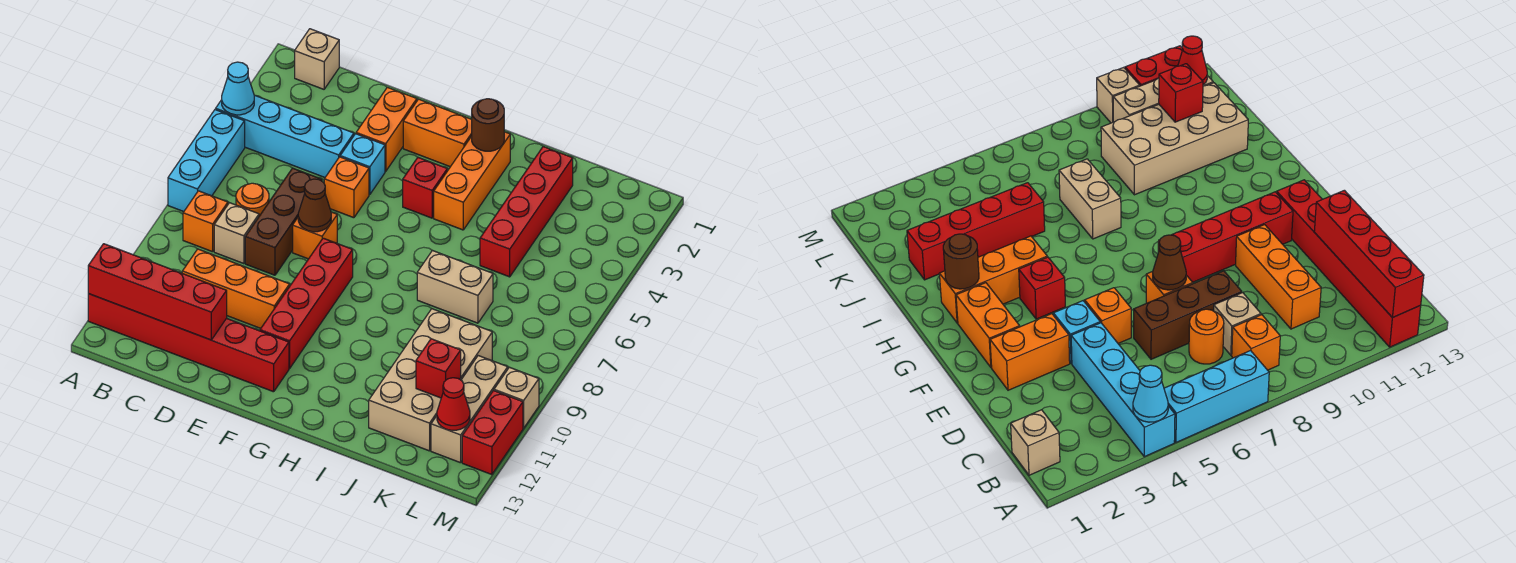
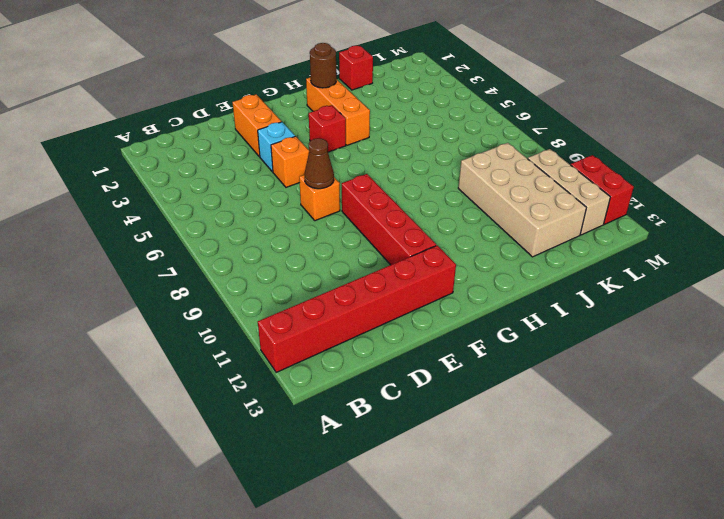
red 1x1 brick [339,46,373,90] -> red 1x1 brick moved to [416,339,461,398]
none -> cyan 1x4 brick [216,95,354,177]
none -> cyan 1x3 brick [168,110,245,212]
none -> tan 1x1 brick [295,29,339,89]

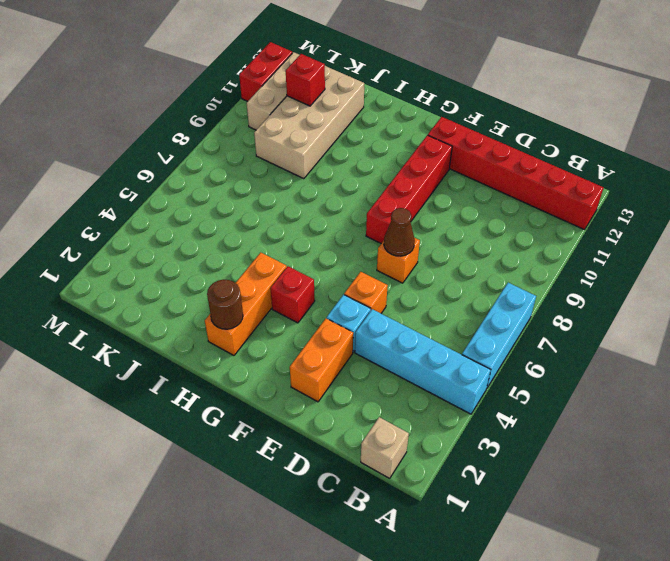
none -> orange 1x1 brick [183,191,228,252]
none -> orange 1x1 round brick [236,183,269,216]
none -> tan 1x1 brick [214,203,259,264]

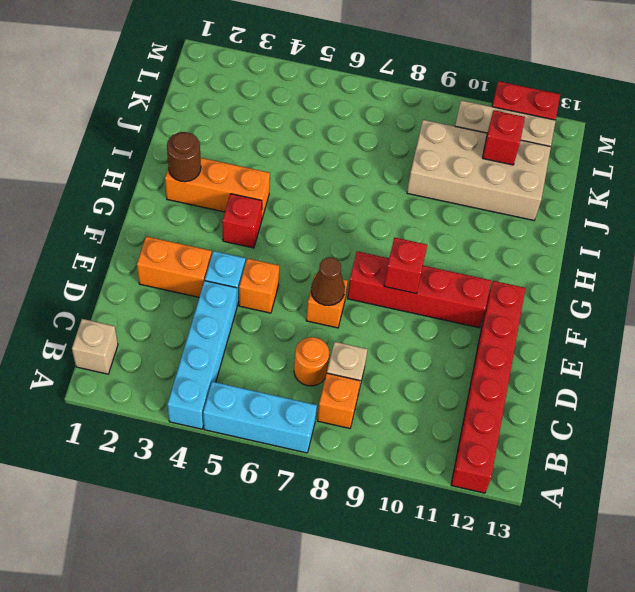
red 1x1 brick [384,238,427,293] -> none
none -> orange 1x3 brick [182,249,290,328]
none -> brown 1x3 brick [245,168,322,275]
none -> orange 1x2 brick [403,99,472,167]

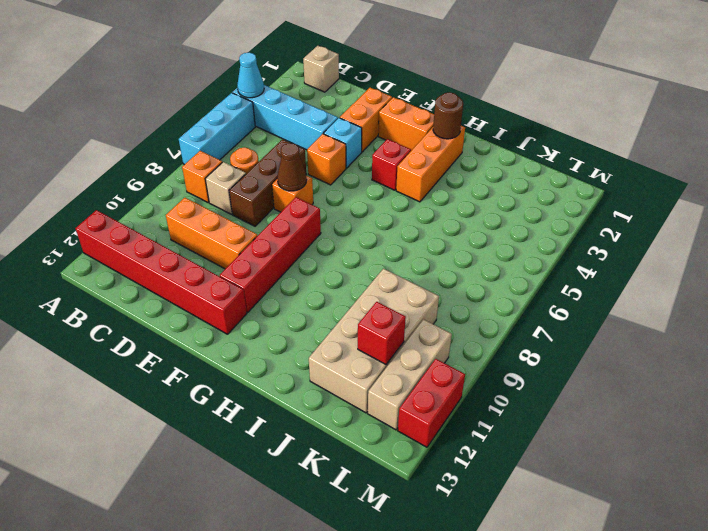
none -> tan 1x2 brick [417,250,493,323]
none -> red 1x4 brick [480,147,573,277]
none -> tan 1x1 brick [494,367,539,428]

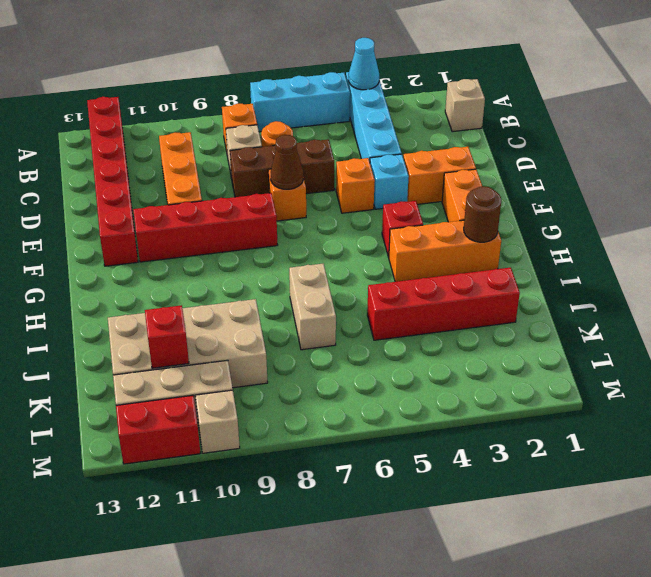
none -> red 1x4 brick [88,244,227,340]
none -> red 1x1 cone [437,378,470,430]

